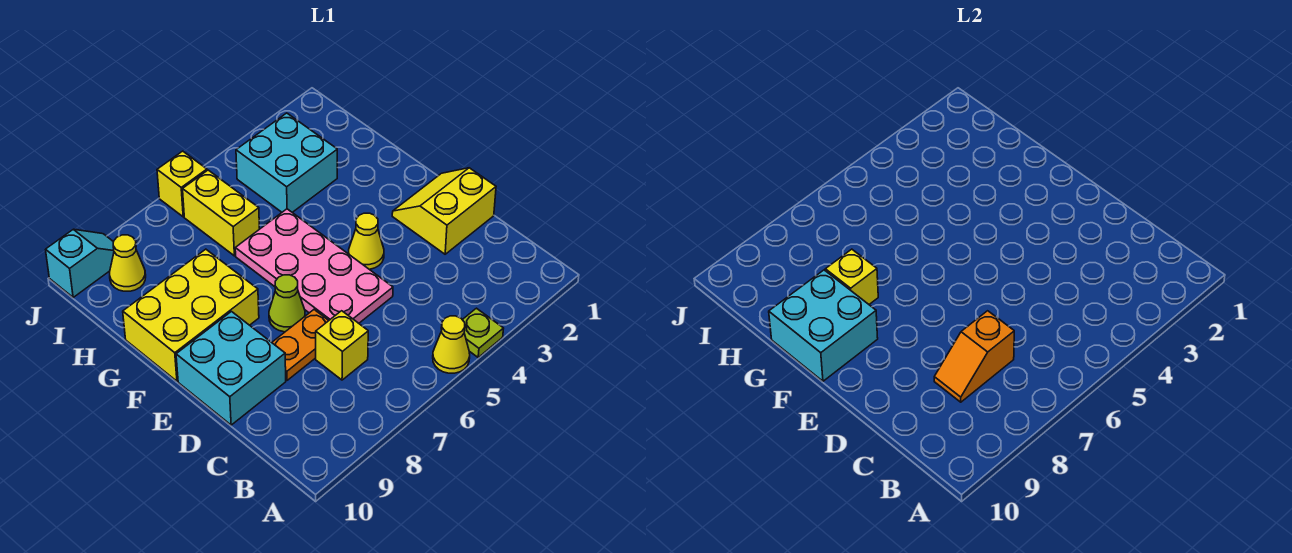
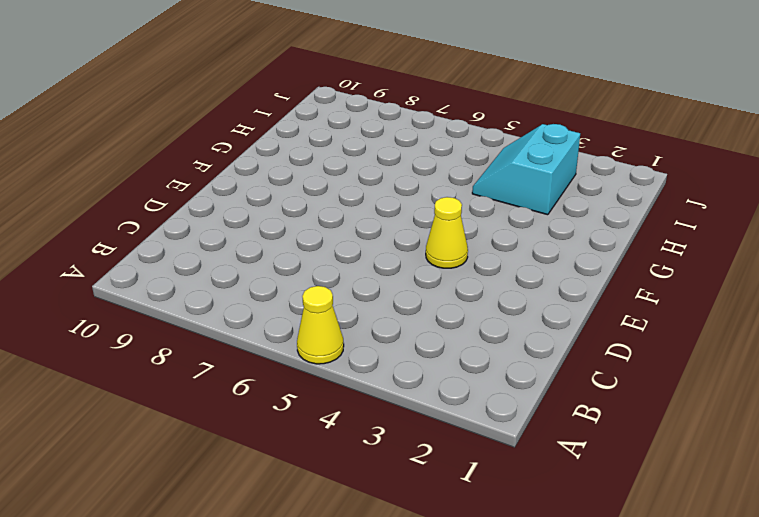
cyan 2x2 slope [472,124,580,215] -> cyan 2x2 brick [236,113,337,212]
none -> lime 1x1 plate [463,308,504,357]
none -> yellow 1x1 brick [316,311,368,380]
none -> yellow 2x2 slope [392,168,496,254]

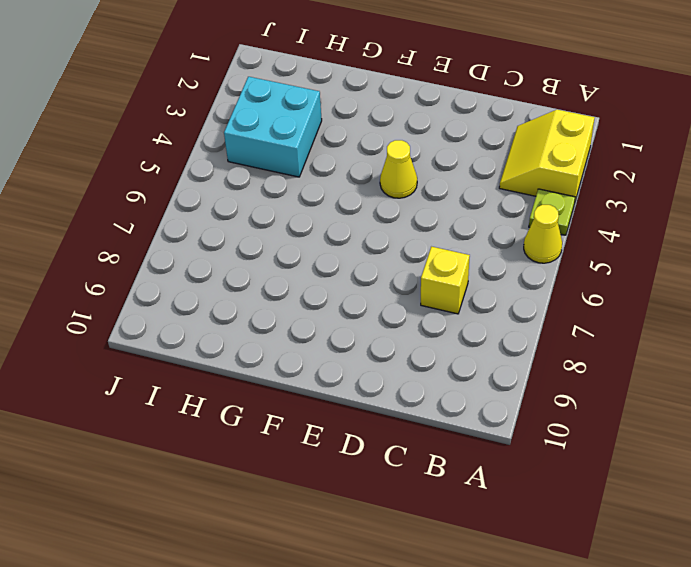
yellow 2x2 slope [499,110,595,204] -> yellow 2x2 slope moved to [392,168,496,254]
none -> pink 2x4 plate [235,209,393,323]
none -> orange 1x2 plate [272,310,329,380]
none -> cyan 2x2 brick [176,312,286,425]

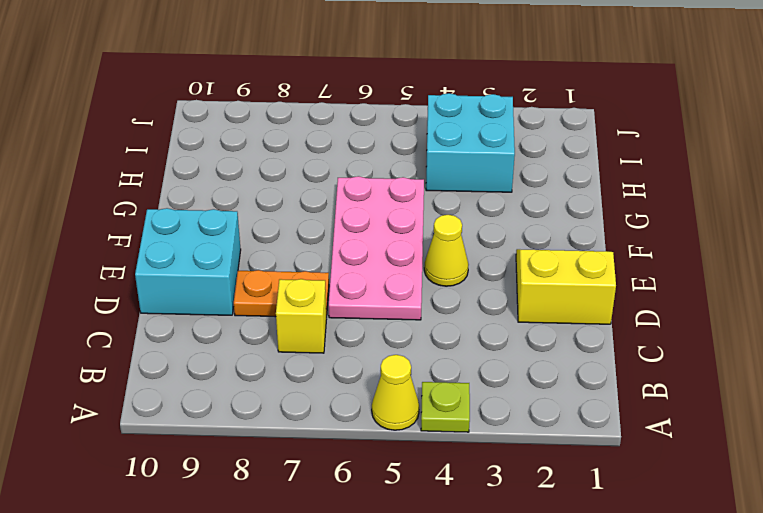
none -> lime 1x1 cone [269,275,305,332]
none -> yellow 2x3 brick [123,249,259,381]
none -> yellow 1x2 brick [183,170,260,256]

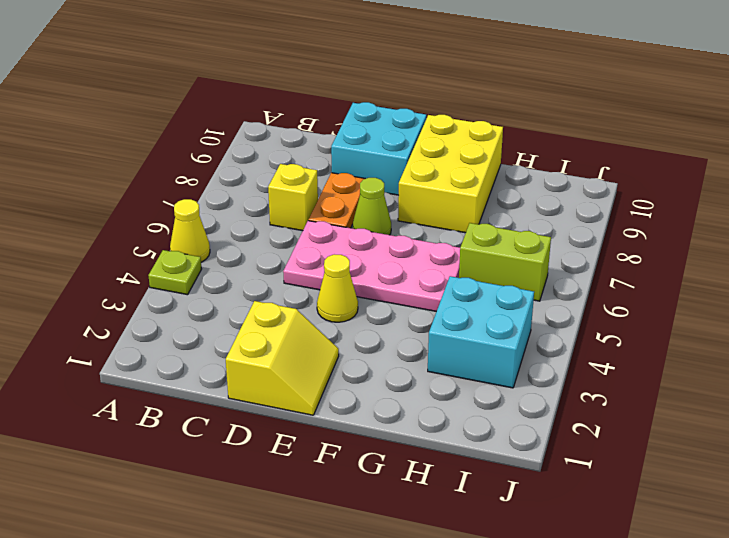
lime 1x2 brick [459,223,551,301] -> yellow 1x2 brick [183,170,260,256]
none -> yellow 1x1 cone [110,235,146,291]
none -> yellow 1x1 brick [157,151,207,217]
none -> cyan 1x2 slope [46,229,114,298]

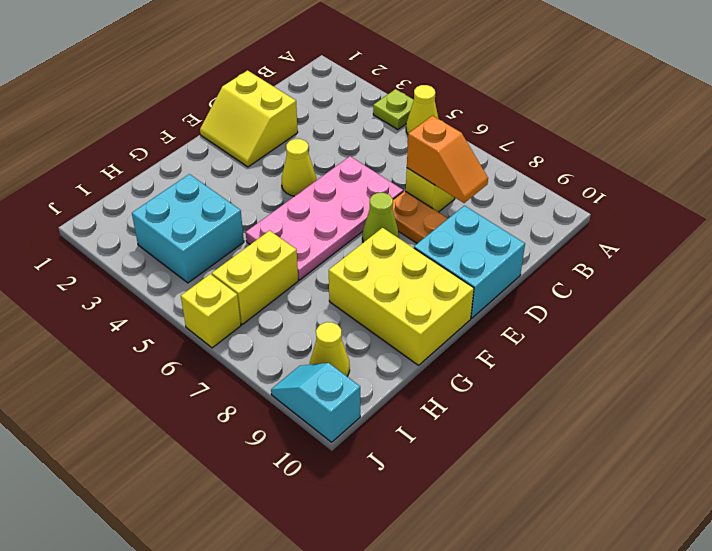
none -> cyan 2x2 brick [769,270,878,381]
none -> yellow 1x1 brick [825,249,878,304]

